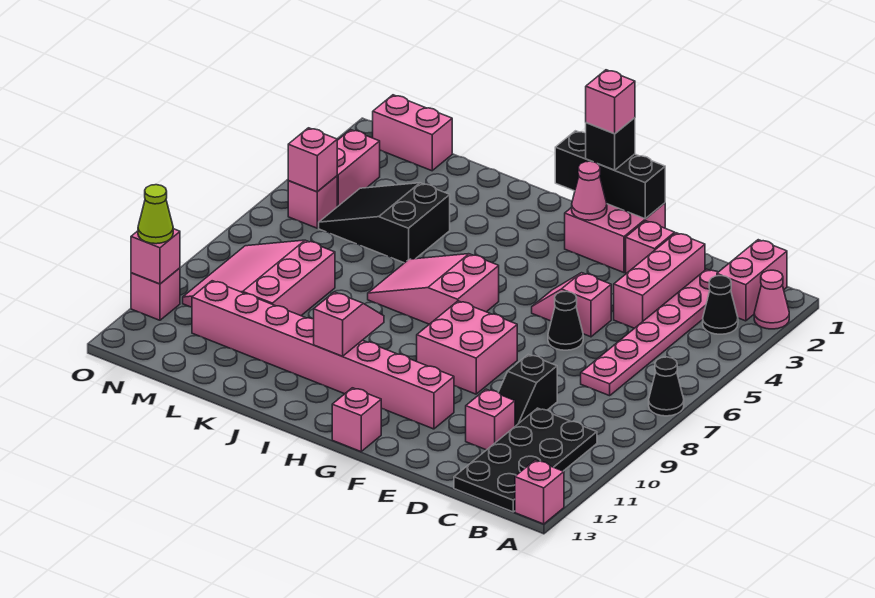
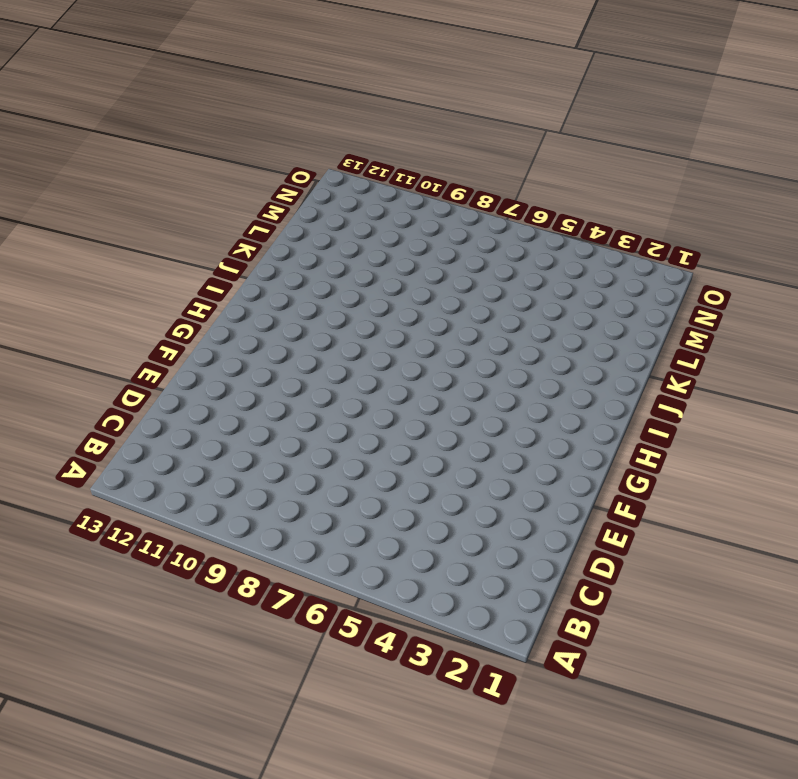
none -> pink 1x1 cone [754,270,789,329]
none -> black 1x1 cone [649,357,684,416]
none -> pink 1x1 brick [515,460,564,524]
none -> pink 1x2 brick [717,240,787,321]

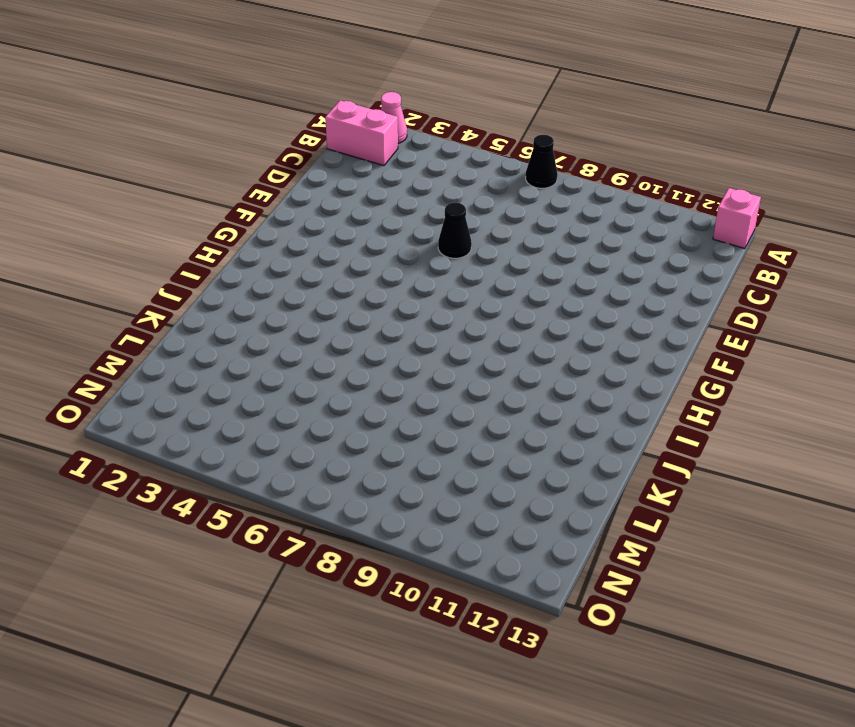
none -> black 1x1 cone [703,275,738,334]
none -> black 2x4 plate [454,408,597,512]
none -> pink 1x6 plate [581,269,718,396]
none -> pink 1x3 brick [614,233,705,328]

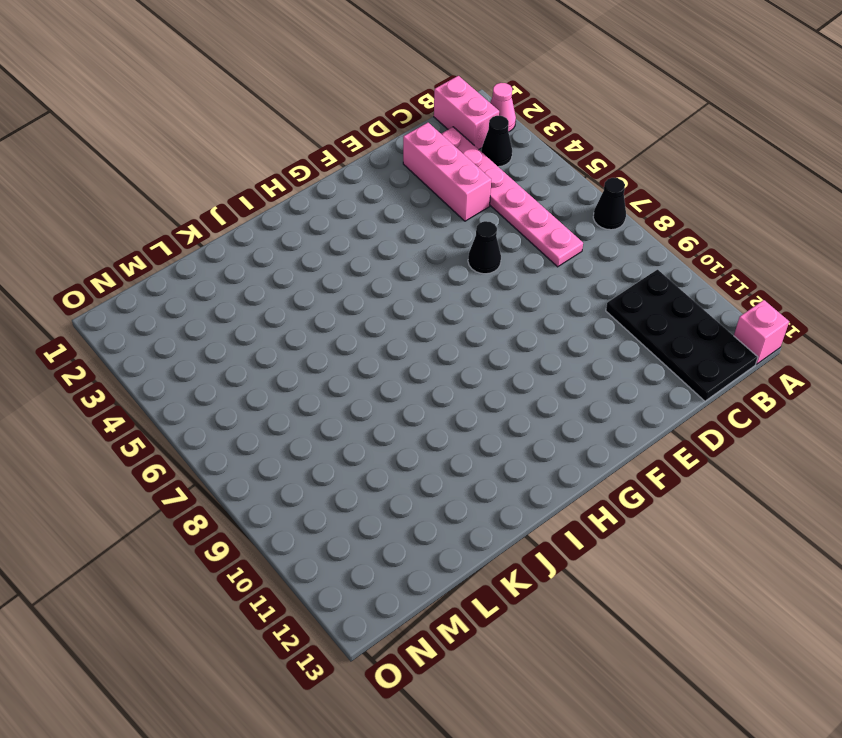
none -> black 1x2 slope [498,354,557,426]
none -> pink 1x1 brick [466,389,515,450]
none -> pink 1x1 brick [626,221,675,274]
none -> pink 1x2 slope [532,273,611,337]

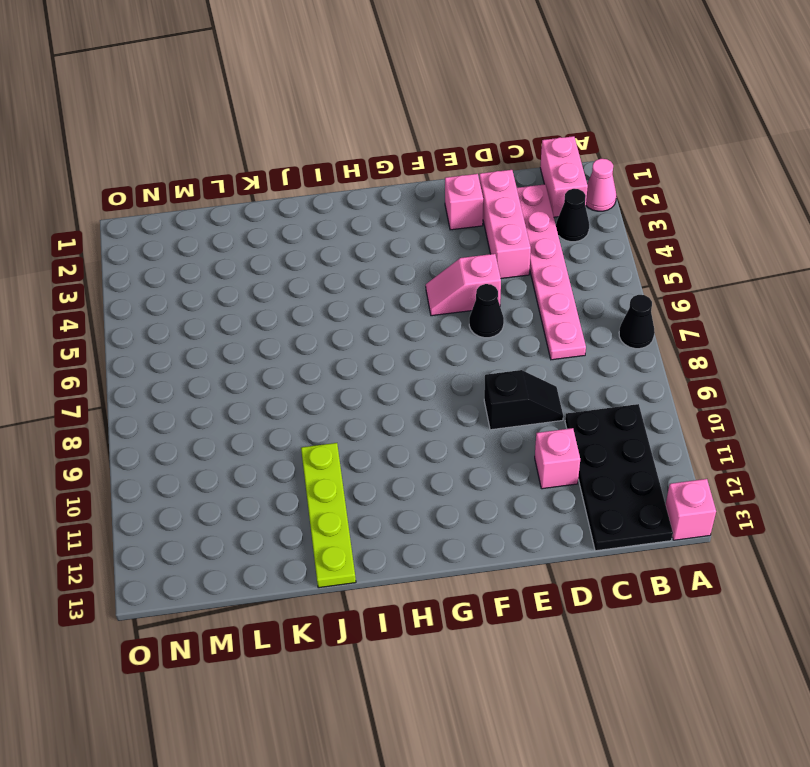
black 1x2 slope [484,370,563,430] -> black 1x2 slope turned to [498,354,557,426]
lime 1x4 plate [301,443,356,588] -> pink 1x8 brick [192,281,454,429]
none -> pink 2x2 brick [565,203,665,273]
none -> pink 2x2 brick [417,301,517,394]
none -> pink 1x1 brick [332,388,381,452]
none -> pink 2x3 slope [368,254,499,324]

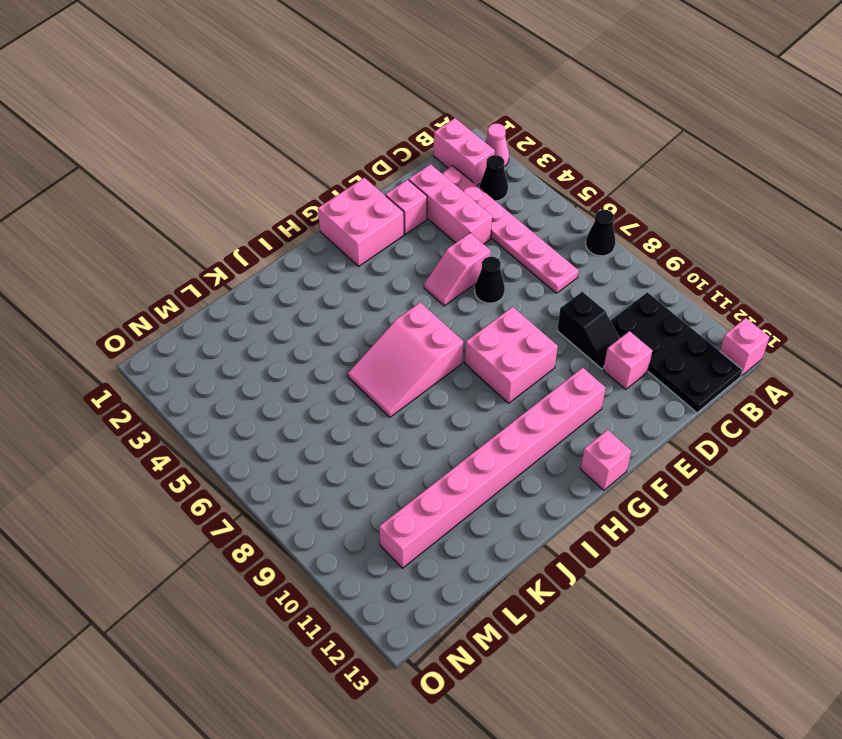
none -> black 2x3 slope [319,183,450,263]
none -> pink 3x3 slope [183,240,335,316]
none -> pink 1x2 brick [373,95,452,171]
none -> pink 1x2 brick [337,130,380,207]

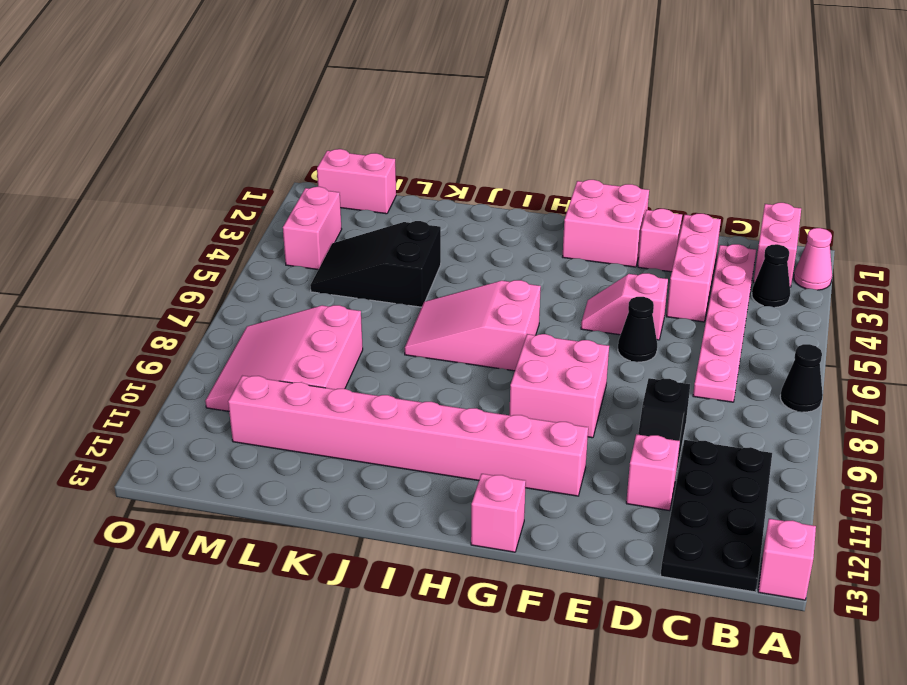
none -> pink 1x1 brick [288,176,337,228]
none -> pink 1x1 brick [131,268,180,320]
none -> black 1x3 brick [555,131,665,219]
none -> pink 1x1 cone [572,161,607,220]

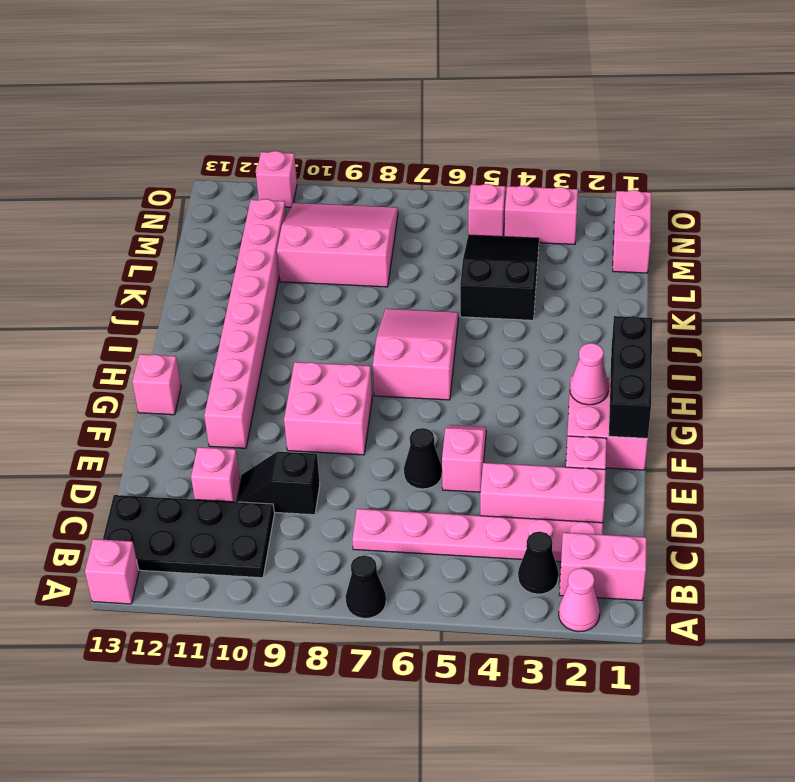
none -> pink 1x2 slope [314,292,384,356]
none -> pink 1x1 brick [288,128,337,192]
none -> pink 1x1 brick [131,229,180,284]
none -> black 1x1 brick [586,118,635,170]

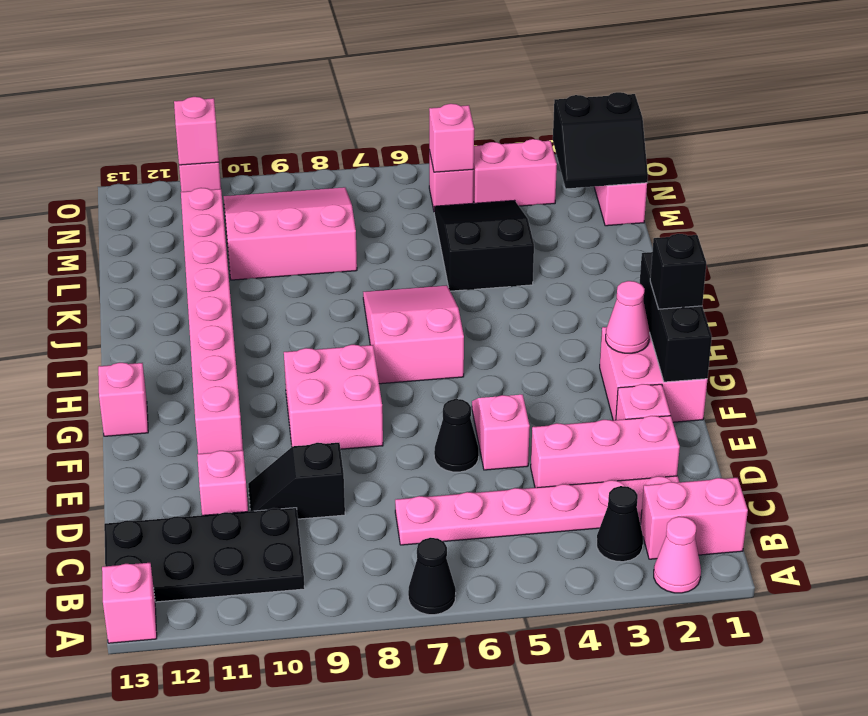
black 2x2 slope [553,92,648,189] -> none
none -> pink 1x2 slope [314,292,384,356]
none -> lime 1x1 cone [138,185,173,244]
none -> pink 1x1 brick [586,70,635,134]

